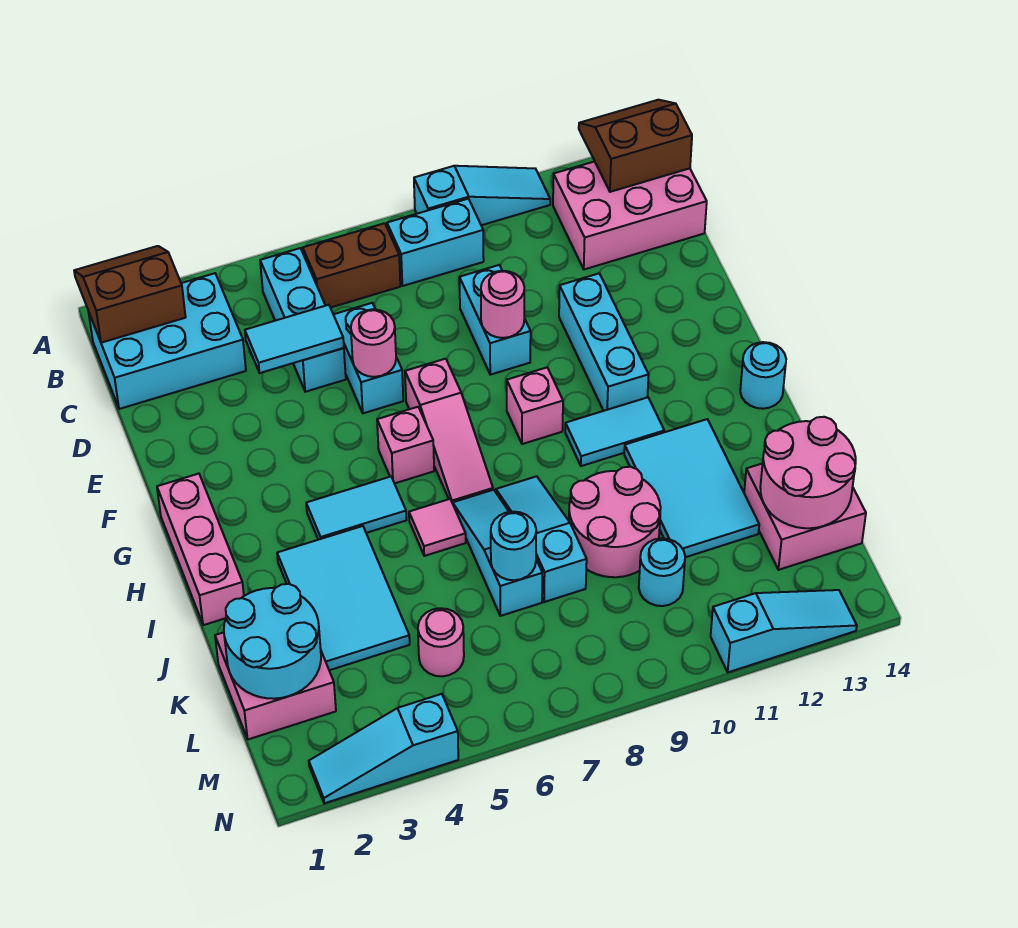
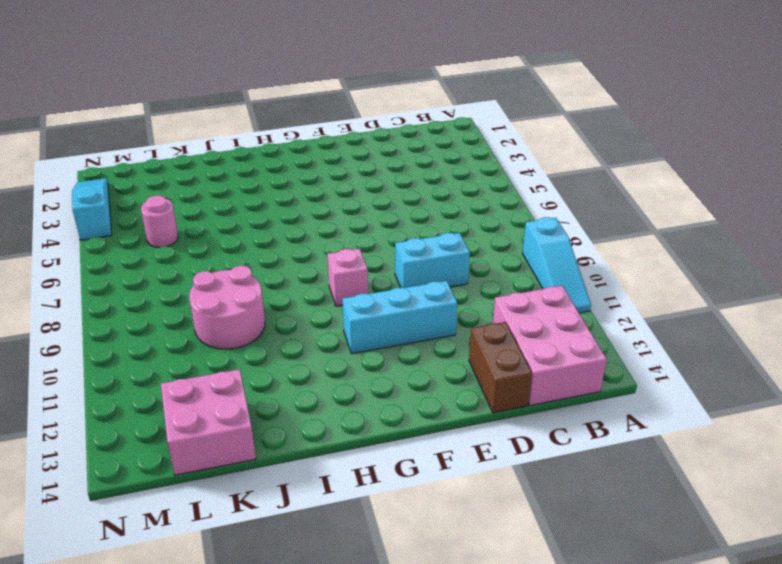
brown 1x2 brick [469,322,532,413] -> brown 1x2 brick moved to [303,223,400,308]
none -> cyan 2x3 brick [88,273,246,409]
none -> cyan 1x3 brick [260,248,346,392]
none -> cyan 1x2 brick [387,199,484,286]
none -> cyan 1x2 brick [334,303,403,413]

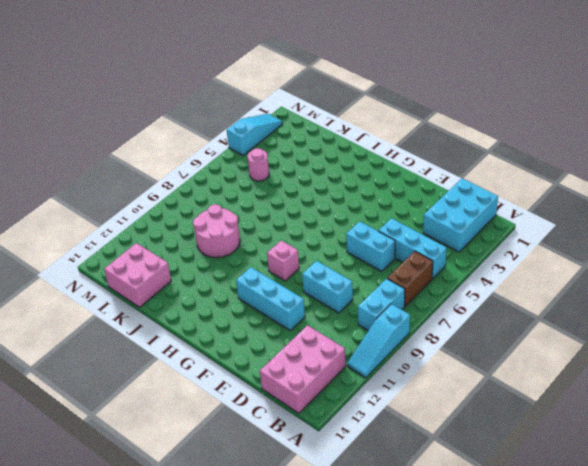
none -> pink 1x3 slope [405,359,493,503]
none -> pink 1x3 brick [157,474,244,625]
none -> pink 1x1 brick [377,407,434,483]
none -> cyan 1x2 tile [306,477,406,540]

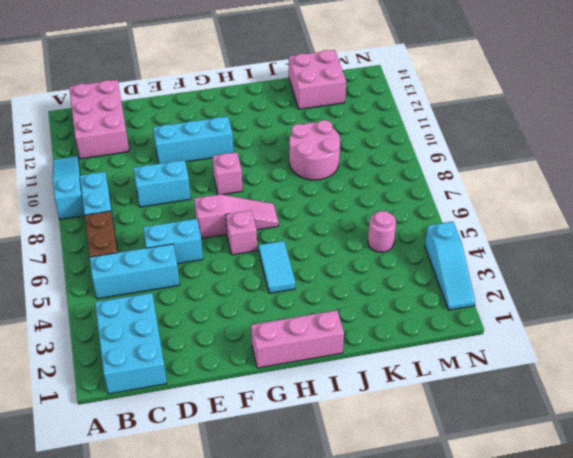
none -> cyan 1x2 tile [565,397,664,466]
none -> cyan 1x1 round brick [740,342,786,409]
none -> cyan 2x3 tile [277,526,410,670]
none -> pink 1x1 tile [409,499,466,556]

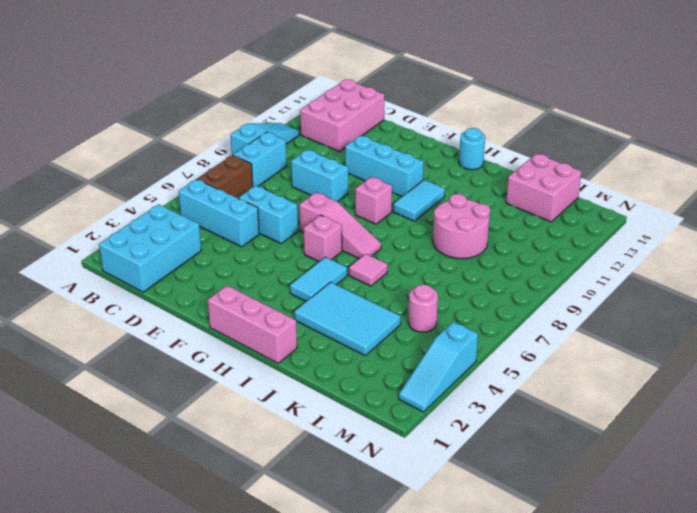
none -> cyan 1x3 slope [453,490,542,616]
none -> cyan 1x3 slope [496,476,587,602]
none -> cyan 2x3 tile [624,419,759,557]
none -> pink 2x2 brick [215,632,336,739]

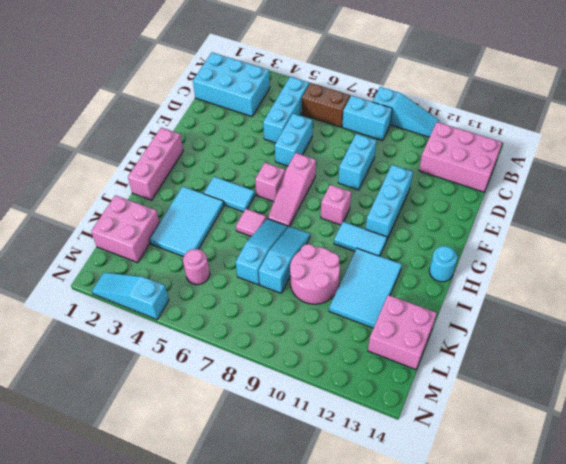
none -> cyan 1x1 round brick [639,538,685,606]
none -> cyan 1x3 slope [711,590,857,672]
none -> brown 2x2 slope [74,246,186,343]
none -> brown 2x2 slope [579,100,692,192]

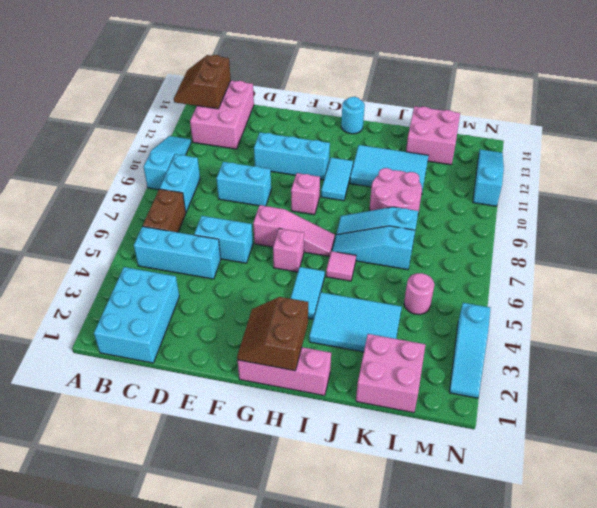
brown 2x2 slope [237,297,308,371] -> brown 2x2 slope moved to [74,246,186,343]
none -> cyan 1x1 round brick [639,538,685,606]
none -> cyan 1x2 tile [245,305,344,373]
none -> pink 1x1 round brick [351,309,396,377]
none -> pink 1x1 round brick [481,271,524,338]

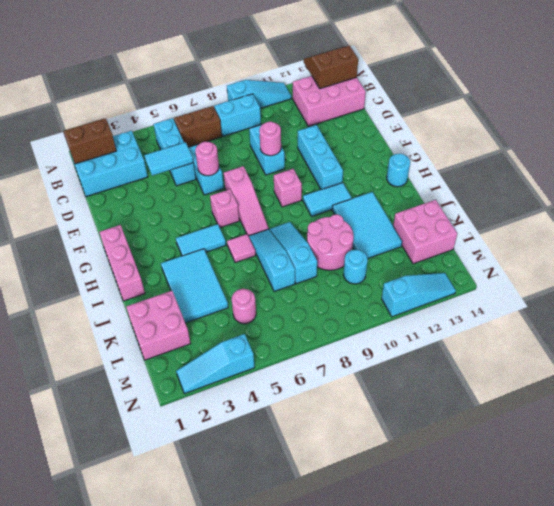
none -> cyan 2x2 round brick [224,584,321,699]
none -> cyan 1x1 round brick [491,512,536,580]
none -> pink 2x2 round brick [760,417,856,528]

